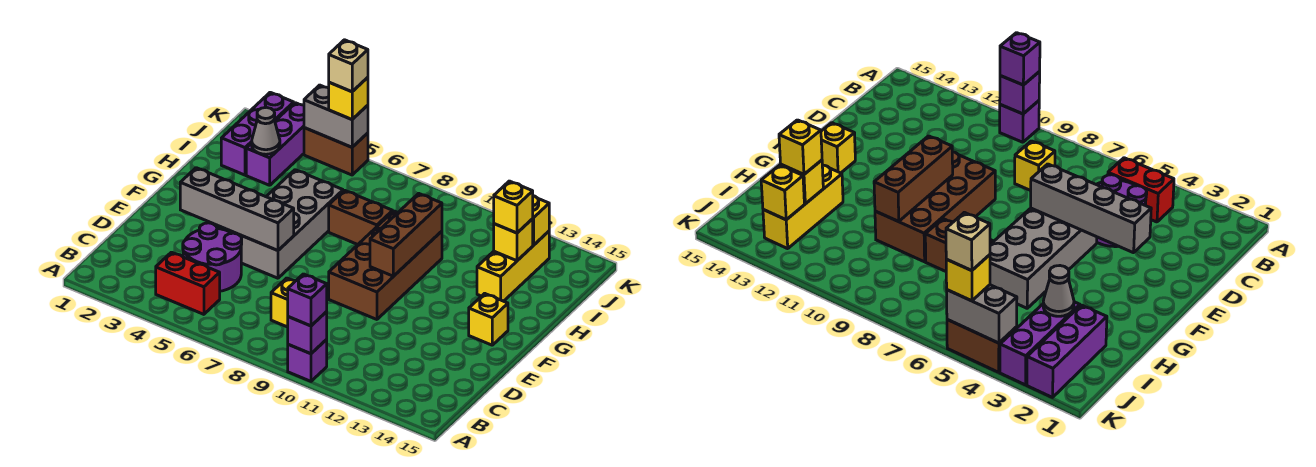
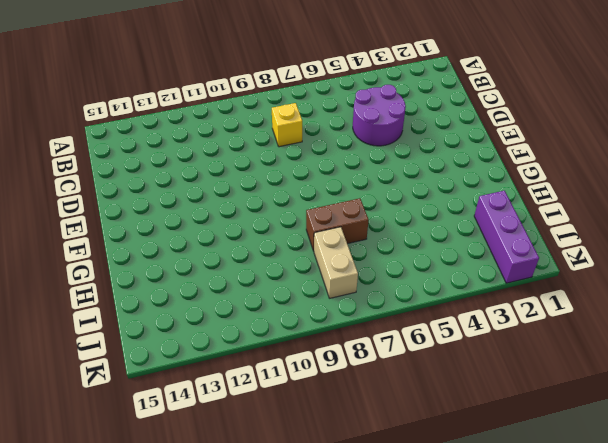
tan 1x2 brick [314,227,358,298] -> none
none -> purple 1x1 brick [288,340,327,381]
none -> red 1x2 brick [156,252,220,314]
none -> grey 2x4 brick [230,170,343,278]

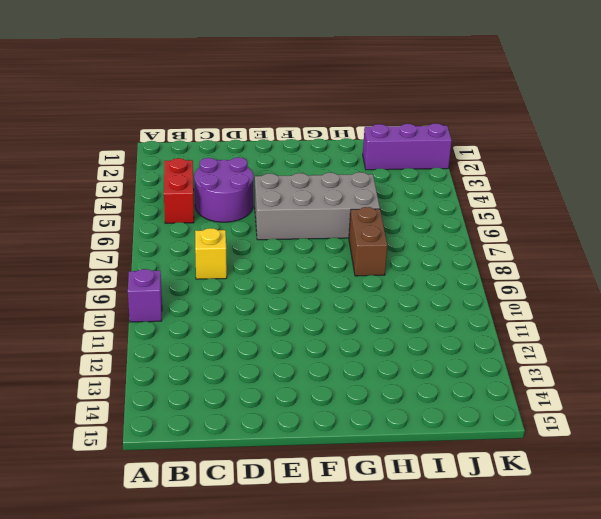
none -> brown 2x4 brick [329,211,442,319]
none -> yellow 1x1 brick [469,293,508,345]
none -> yellow 1x3 brick [477,231,549,301]

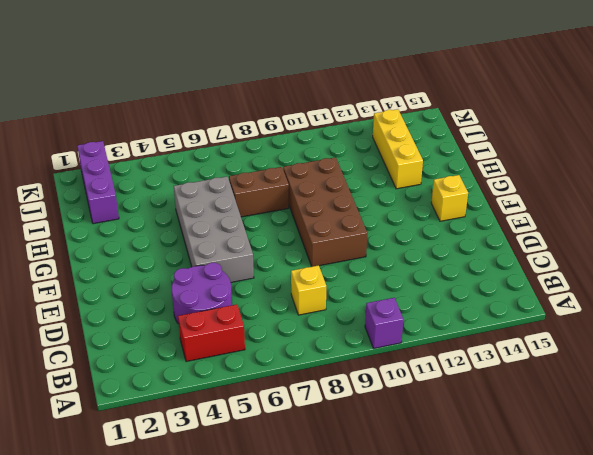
none -> purple 1x3 brick [246,103,304,185]
none -> brown 1x2 brick [304,128,368,175]
none -> purple 1x1 brick [288,312,327,354]

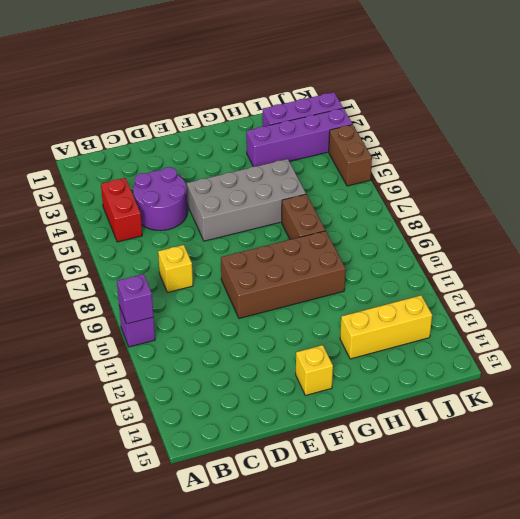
purple 1x4 brick [246,108,352,167] -> purple 1x3 brick [246,103,304,185]
none -> grey 1x4 brick [180,168,294,251]
none -> brown 1x3 brick [370,193,442,276]
none -> grey 1x1 cone [252,107,280,154]

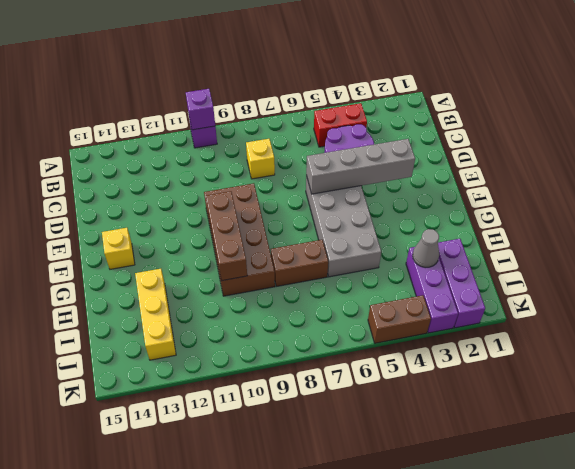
none -> yellow 1x1 brick [494,219,533,261]
none -> yellow 1x1 brick [533,196,549,245]
none -> grey 1x2 brick [304,85,368,147]

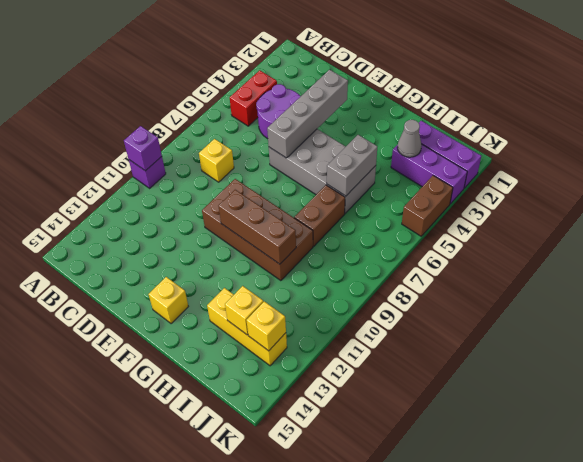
grey 1x2 brick [327,135,377,196] -> grey 1x2 brick moved to [304,85,368,147]
none -> purple 1x1 brick [288,274,327,326]
none -> yellow 1x1 brick [494,181,533,233]
none -> yellow 1x1 brick [329,77,368,119]

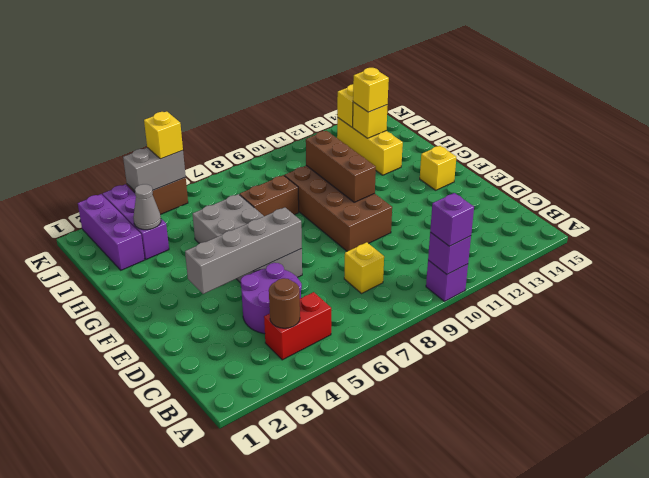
brown 1x1 round brick [269,278,300,328] -> none
none -> tan 1x1 brick [329,40,368,92]

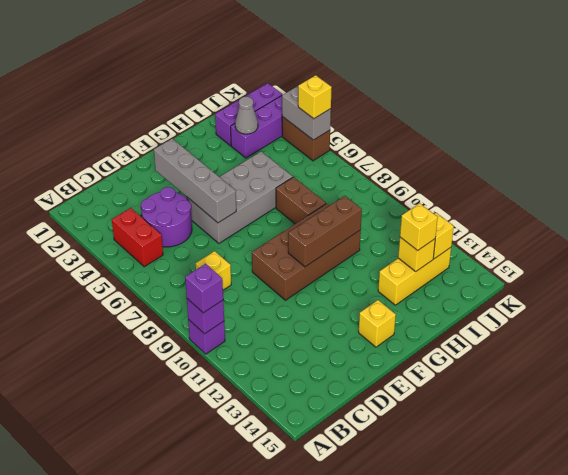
none -> tan 1x1 brick [329,40,368,92]

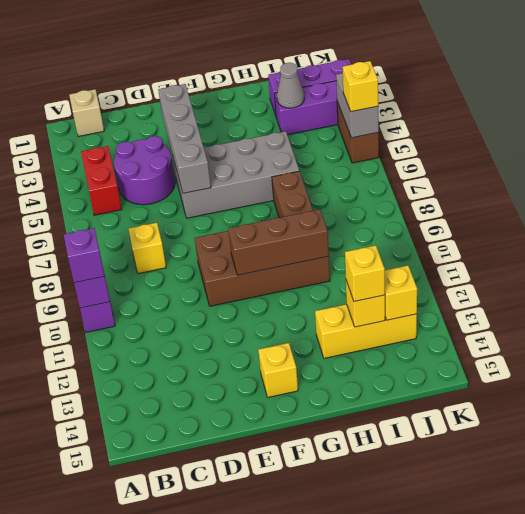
tan 1x1 brick [69,89,104,136] -> tan 1x1 brick moved to [329,40,368,92]

